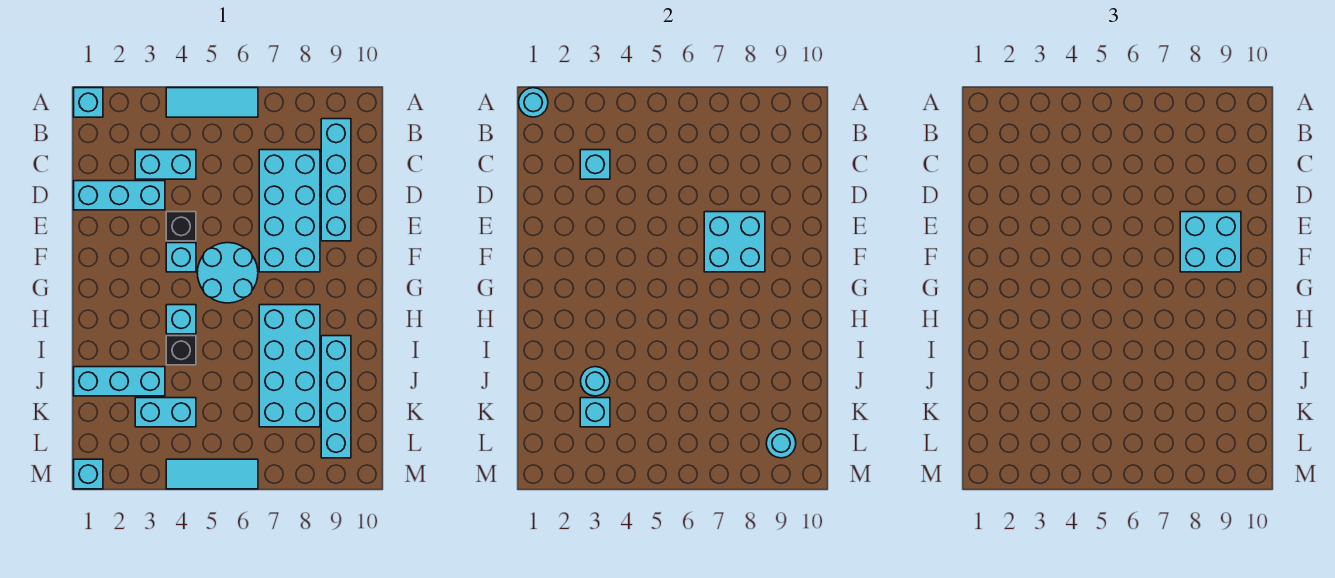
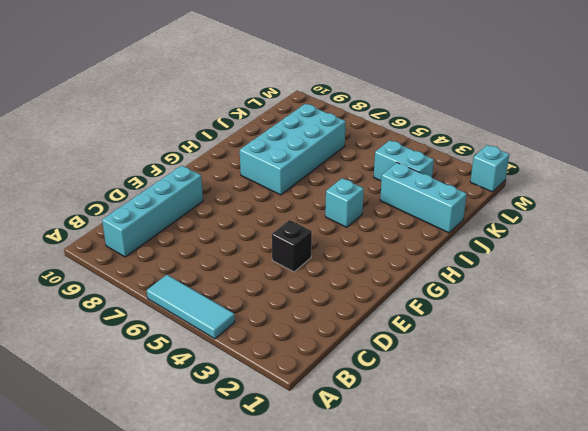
none -> cyan 1x1 brick [74,88,103,117]
none -> cyan 1x2 brick [135,150,196,179]
none -> cyan 2x4 brick [259,150,320,272]

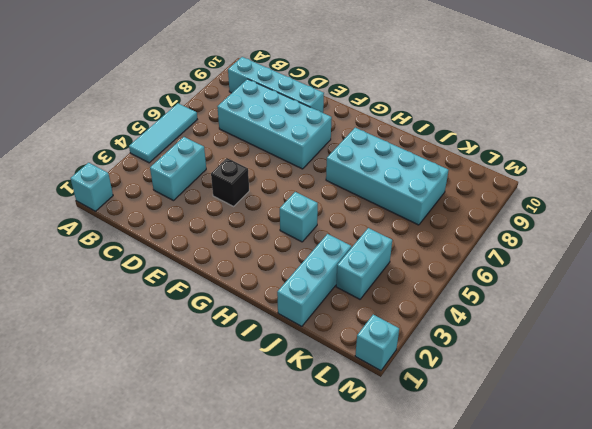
none -> cyan 1x3 brick [74,181,165,210]
none -> cyan 1x1 brick [166,243,196,272]
none -> cyan 2x2 round brick [197,243,258,303]

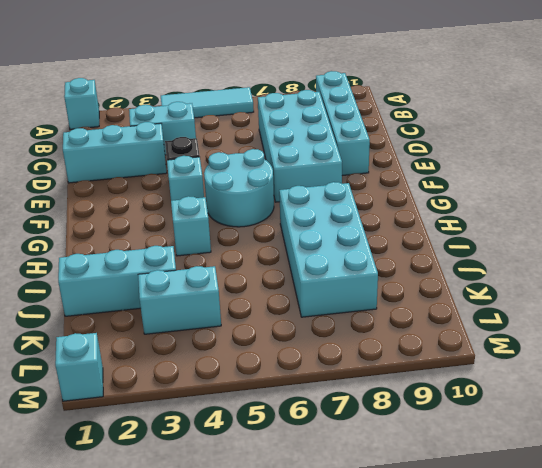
none -> black 1x1 brick [166,336,196,365]
none -> cyan 1x4 brick [321,336,351,458]
none -> cyan 1x3 tile [166,459,258,489]

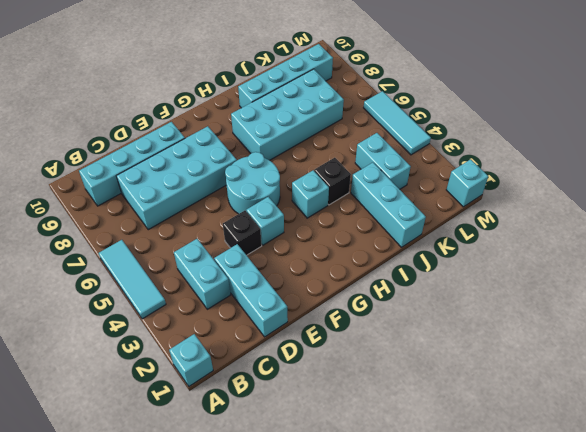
none -> cyan 1x1 round brick [519,88,548,117]
none -> cyan 1x1 brick [580,150,610,179]
none -> cyan 2x2 brick [704,212,765,272]

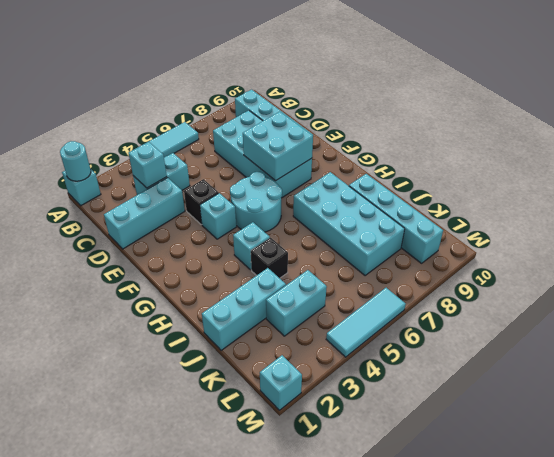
none -> cyan 1x1 round brick [581,367,610,396]
none -> cyan 1x1 brick [580,398,610,427]
none -> cyan 1x1 round brick [766,429,796,458]

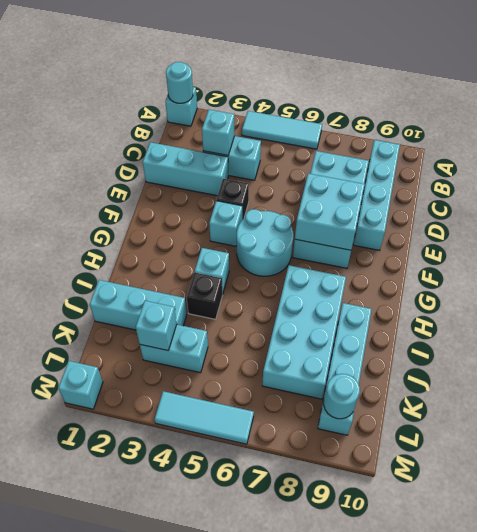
none -> cyan 1x1 round brick [581,367,610,396]
none -> cyan 2x2 brick [1180,212,1241,272]

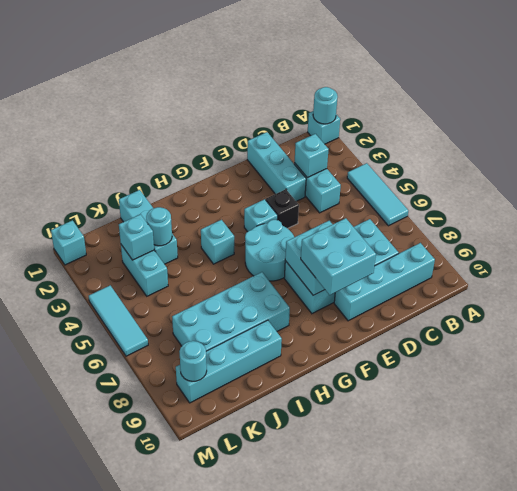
none -> black 1x1 brick [166,336,196,365]

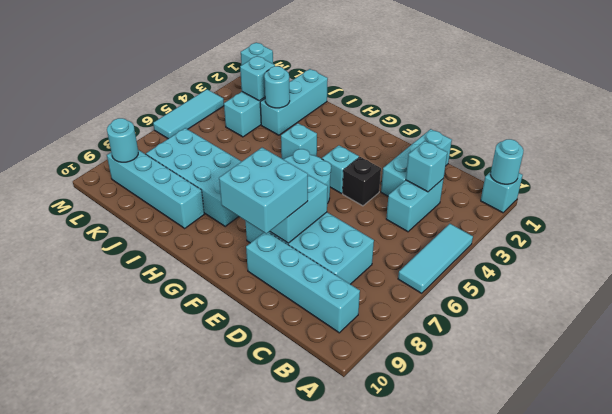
none -> black 1x1 brick [166,336,196,365]

